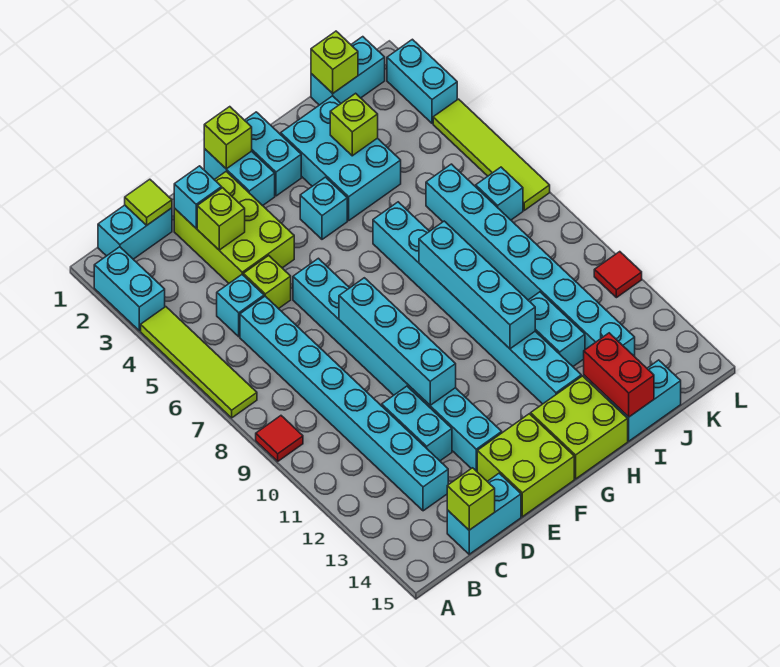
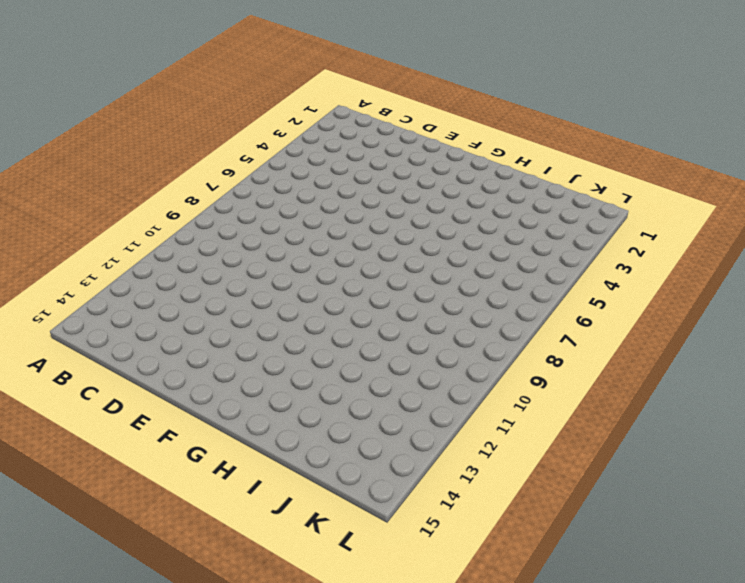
none -> cyan 1x2 brick [94,247,165,331]
none -> lime 1x4 tile [141,307,257,418]
none -> red 1x1 tile [256,416,303,461]
none -> cyan 1x2 brick [98,205,172,259]

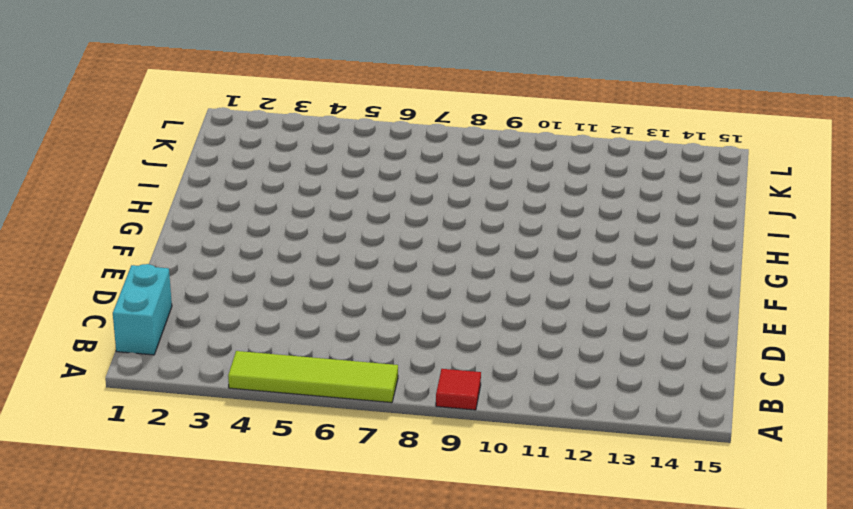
none -> cyan 1x2 brick [94,247,165,331]
none -> cyan 1x1 brick [217,275,264,337]
none -> cyan 1x8 brick [240,296,448,511]
none -> cyan 1x2 brick [447,473,521,554]

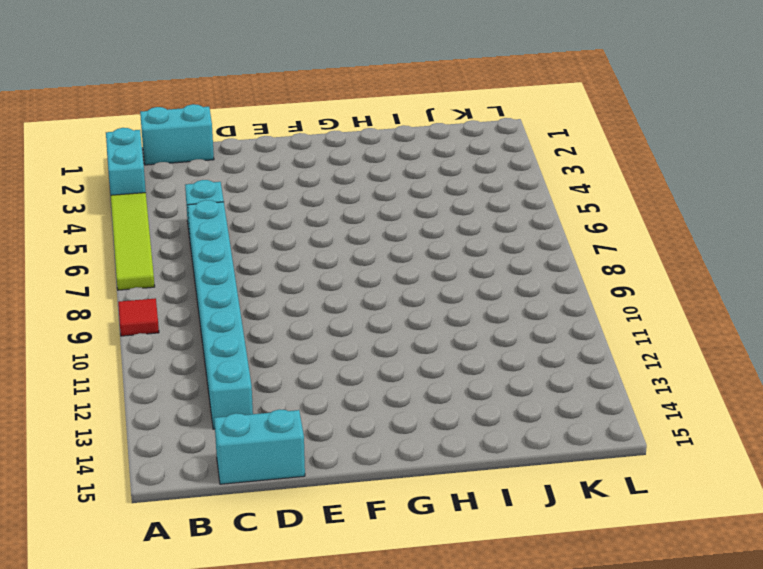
none -> lime 2x3 brick [174,172,294,283]
none -> lime 1x1 brick [243,256,291,309]
none -> cyan 1x2 brick [382,386,452,461]
none -> cyan 1x8 brick [293,258,502,471]

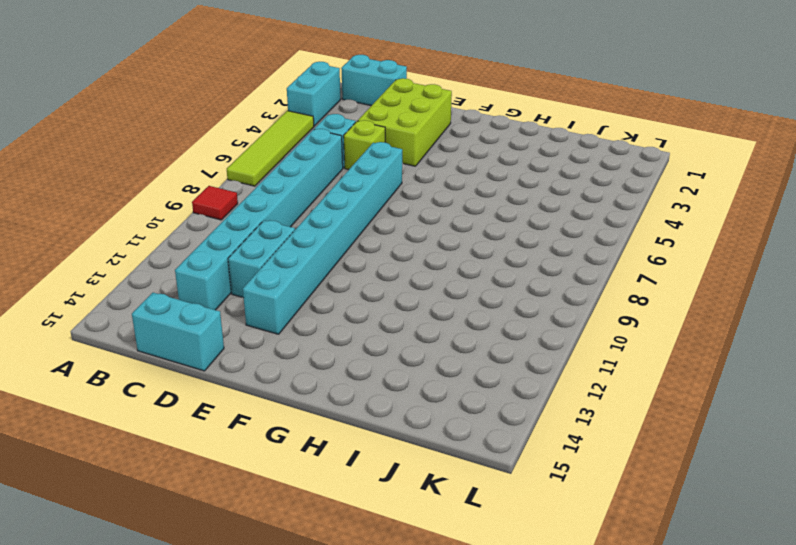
none -> lime 2x2 brick [477,414,574,517]
none -> cyan 1x2 brick [204,149,275,206]
none -> cyan 1x2 brick [245,112,301,196]
none -> cyan 1x1 brick [300,177,347,239]

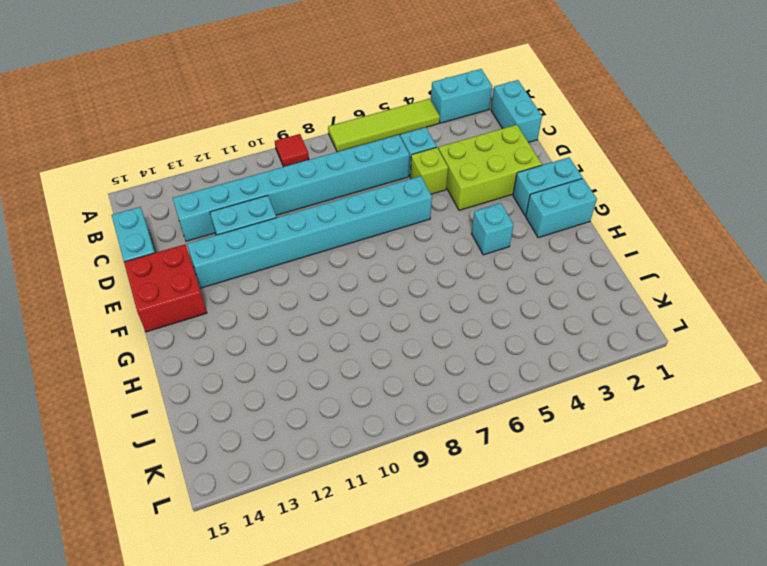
red 2x2 brick [124,244,207,332] -> lime 2x2 brick [477,414,574,517]
none -> lime 2x2 brick [531,376,628,479]
none -> cyan 2x3 brick [281,96,401,220]
none -> cyan 1x8 brick [373,202,581,404]
none -> cyan 1x2 brick [528,292,585,366]

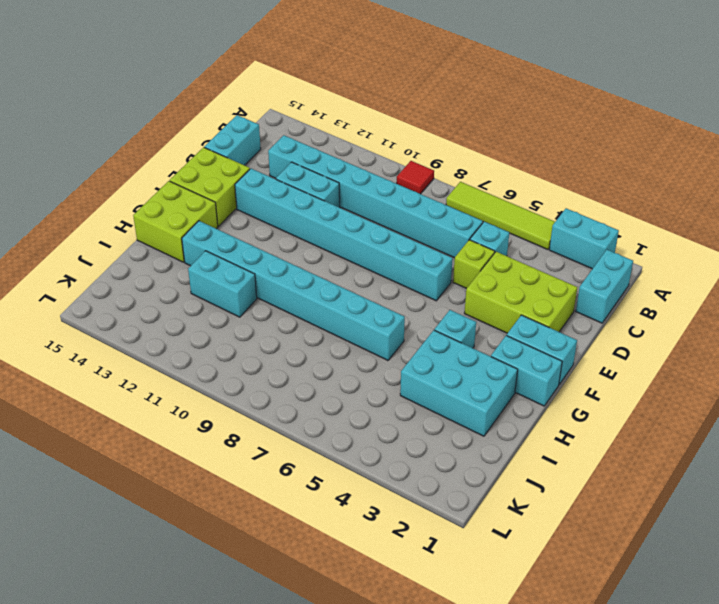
none -> cyan 1x2 brick [607,360,681,441]
none -> cyan 1x2 brick [311,37,385,105]
none -> cyan 1x8 brick [426,164,635,357]
none -> cyan 1x1 brick [476,167,523,220]

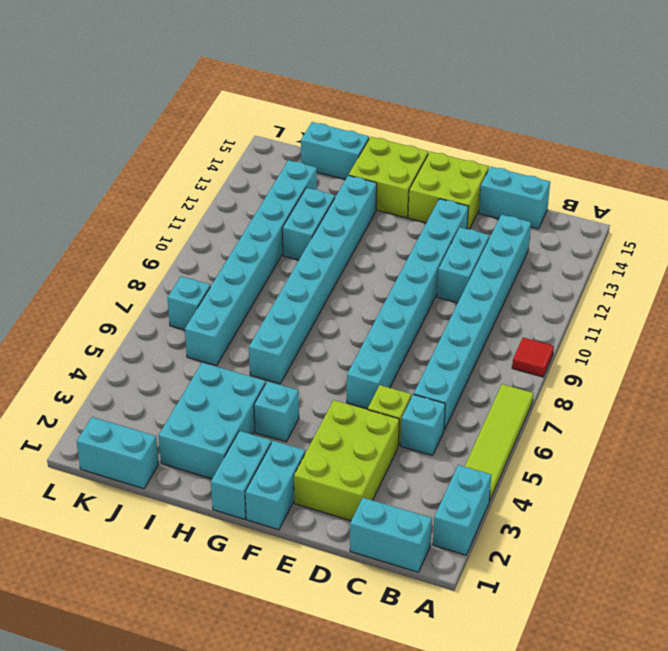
none -> cyan 1x2 brick [387,39,457,123]
none -> lime 1x4 tile [433,99,550,210]
none -> red 1x1 tile [594,252,642,298]
none -> lime 1x1 tile [125,179,172,225]

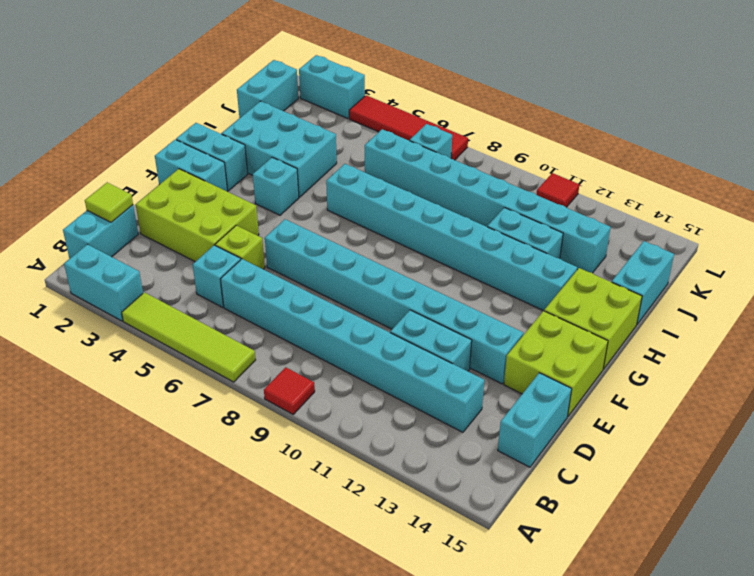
red 1x4 tile [349,95,468,160] -> lime 1x4 tile [433,99,550,210]
none -> lime 1x1 brick [447,468,495,530]
none -> cyan 1x1 brick [174,166,222,228]
none -> lime 1x1 brick [197,188,245,250]
none -> cyan 1x4 brick [339,278,456,405]

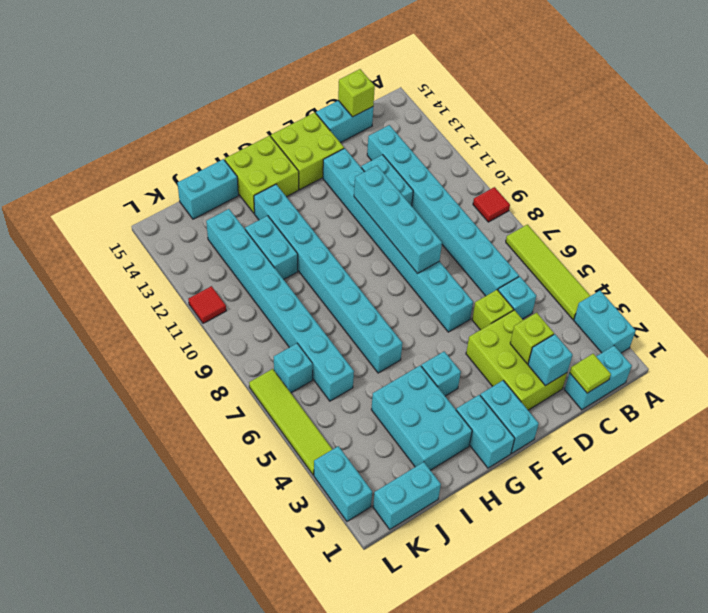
none -> lime 1x1 brick [204,107,252,169]
none -> cyan 1x4 brick [419,221,535,349]
none -> lime 1x1 brick [330,93,378,156]
none -> red 1x2 brick [584,333,654,417]

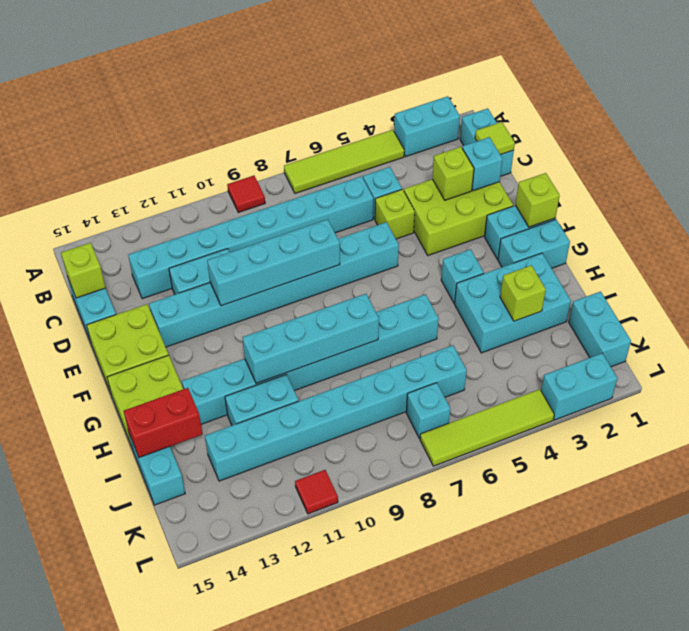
none -> lime 1x1 brick [311,31,358,93]

